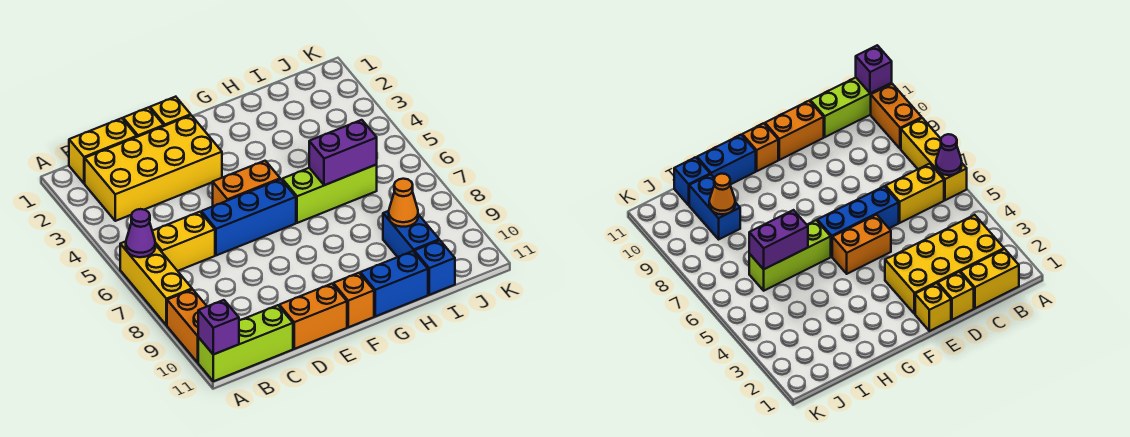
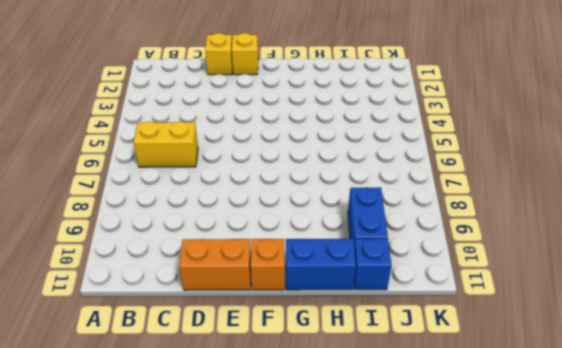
none -> yellow 1x3 brick [120,242,192,325]
none -> orange 1x2 brick [167,289,207,362]
none -> lime 1x3 brick [198,305,293,381]

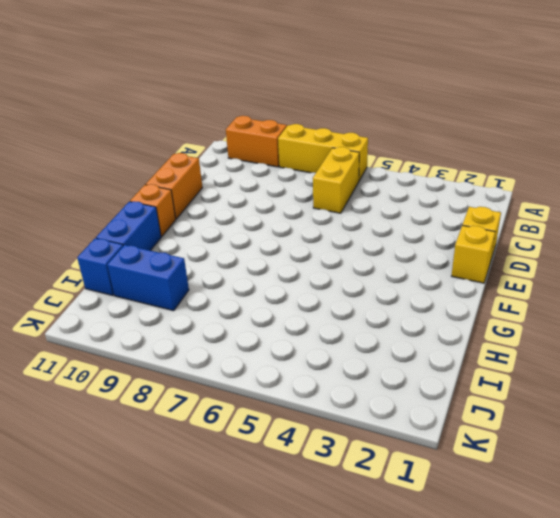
none -> lime 1x3 brick [198,305,293,381]
none -> yellow 1x2 brick [69,118,137,184]
none -> yellow 2x4 brick [85,115,222,221]

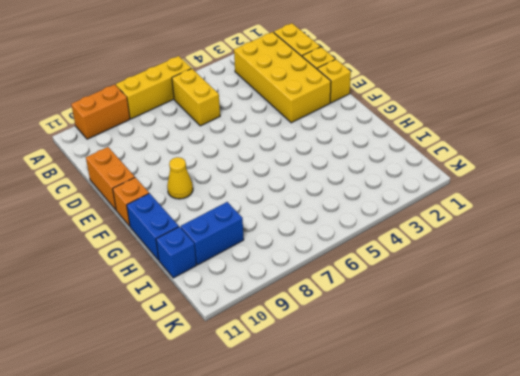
yellow 1x1 cone [167,157,193,199] -> none
none -> lime 1x3 brick [198,305,293,381]
none -> blue 1x3 brick [201,179,296,255]
none -> orange 1x2 brick [213,161,280,206]

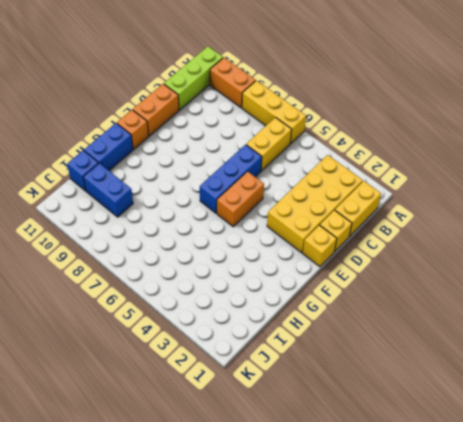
none -> lime 1x3 brick [282,165,377,223]
none -> purple 1x1 cone [126,209,155,257]
none -> purple 1x1 brick [198,300,239,354]

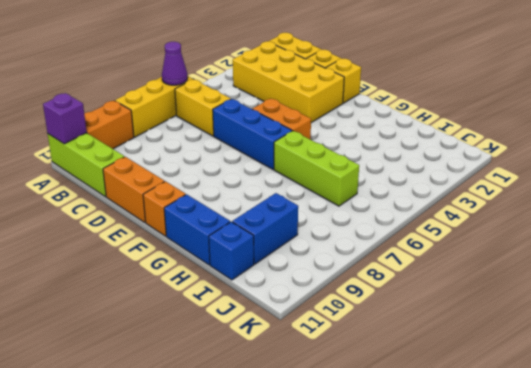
none -> purple 1x2 brick [309,120,377,185]
none -> orange 1x1 cone [389,179,418,227]

